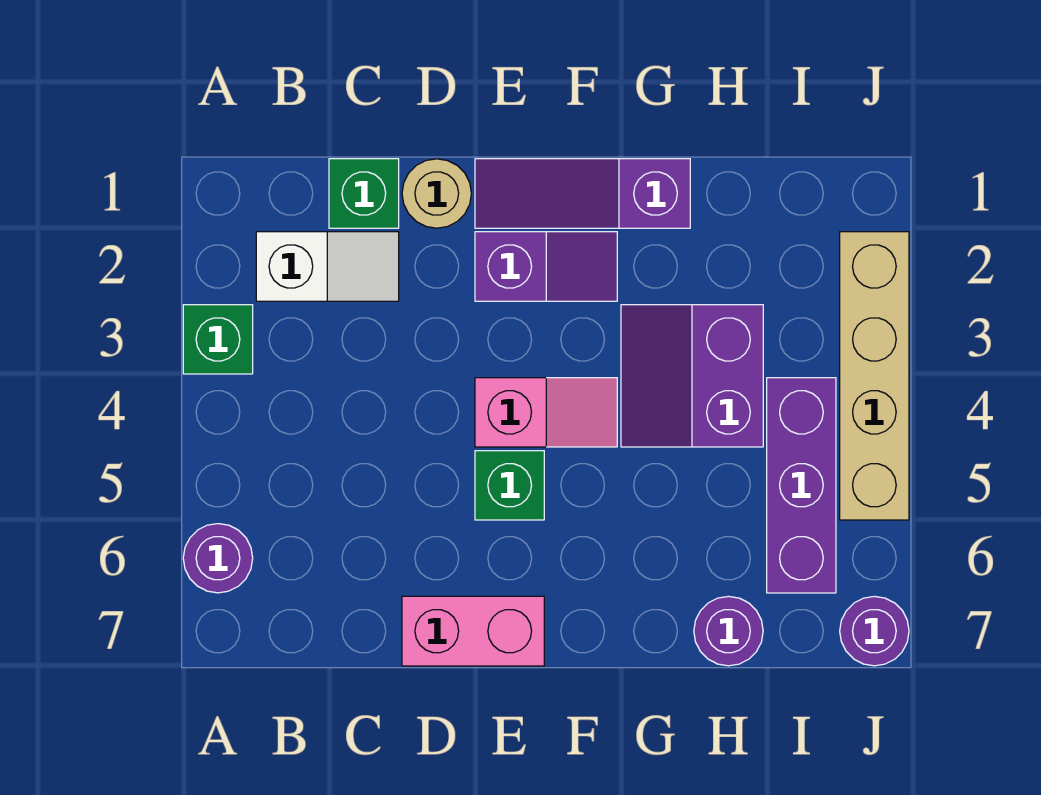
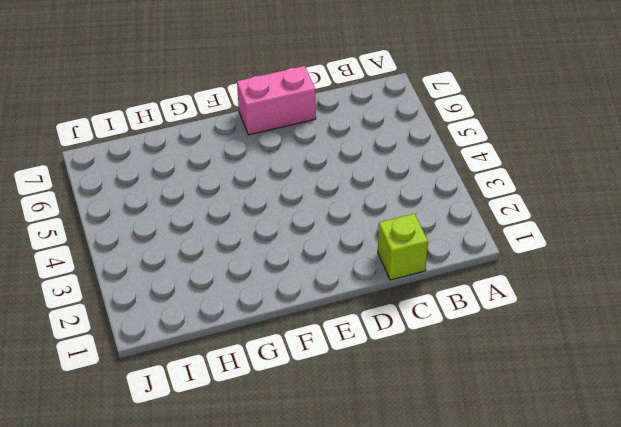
lime 1x1 brick [378,214,428,280] -> green 1x1 brick [329,159,399,228]
none -> green 1x1 brick [183,305,253,374]
none -> purple 1x1 round brick [183,524,253,593]
none -> white 1x2 slope [256,232,399,301]

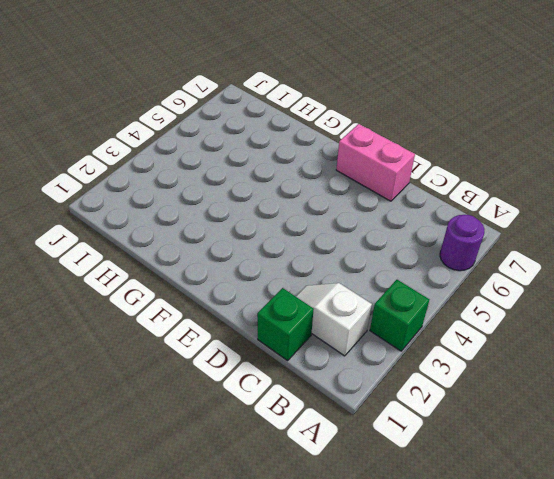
none -> tan 1x1 round brick [402,159,471,228]
none -> purple 1x3 slope [475,159,690,228]
none -> purple 1x2 slope [475,232,617,301]

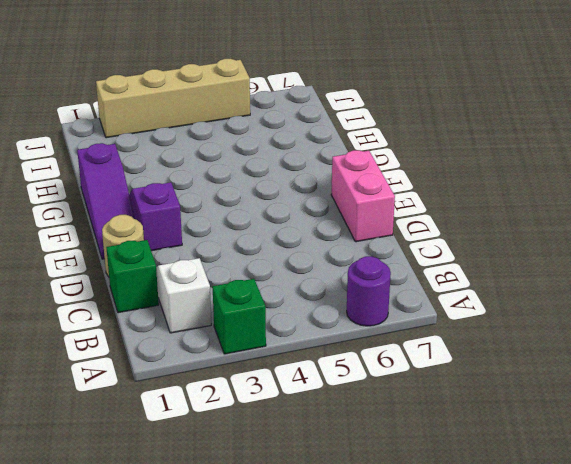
none -> pink 1x2 slope [475,378,617,447]
none -> green 1x1 brick [475,451,544,520]
none -> purple 2x2 slope [621,305,763,447]

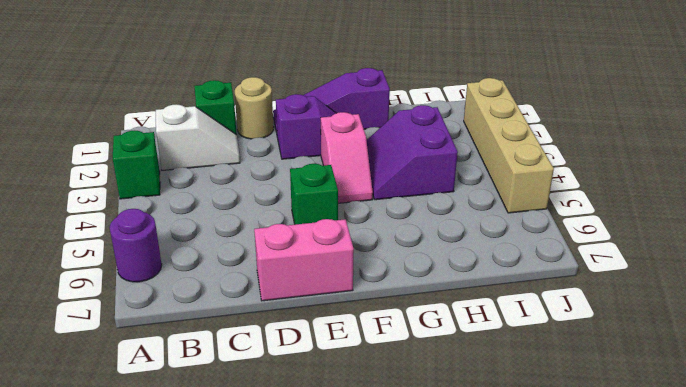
pink 1x2 slope [321,112,373,203] -> pink 1x2 slope turned to [475,378,617,447]
none -> purple 1x1 round brick [694,596,763,666]
none -> purple 1x3 brick [767,378,836,593]
none -> purple 1x1 round brick [840,596,909,666]

